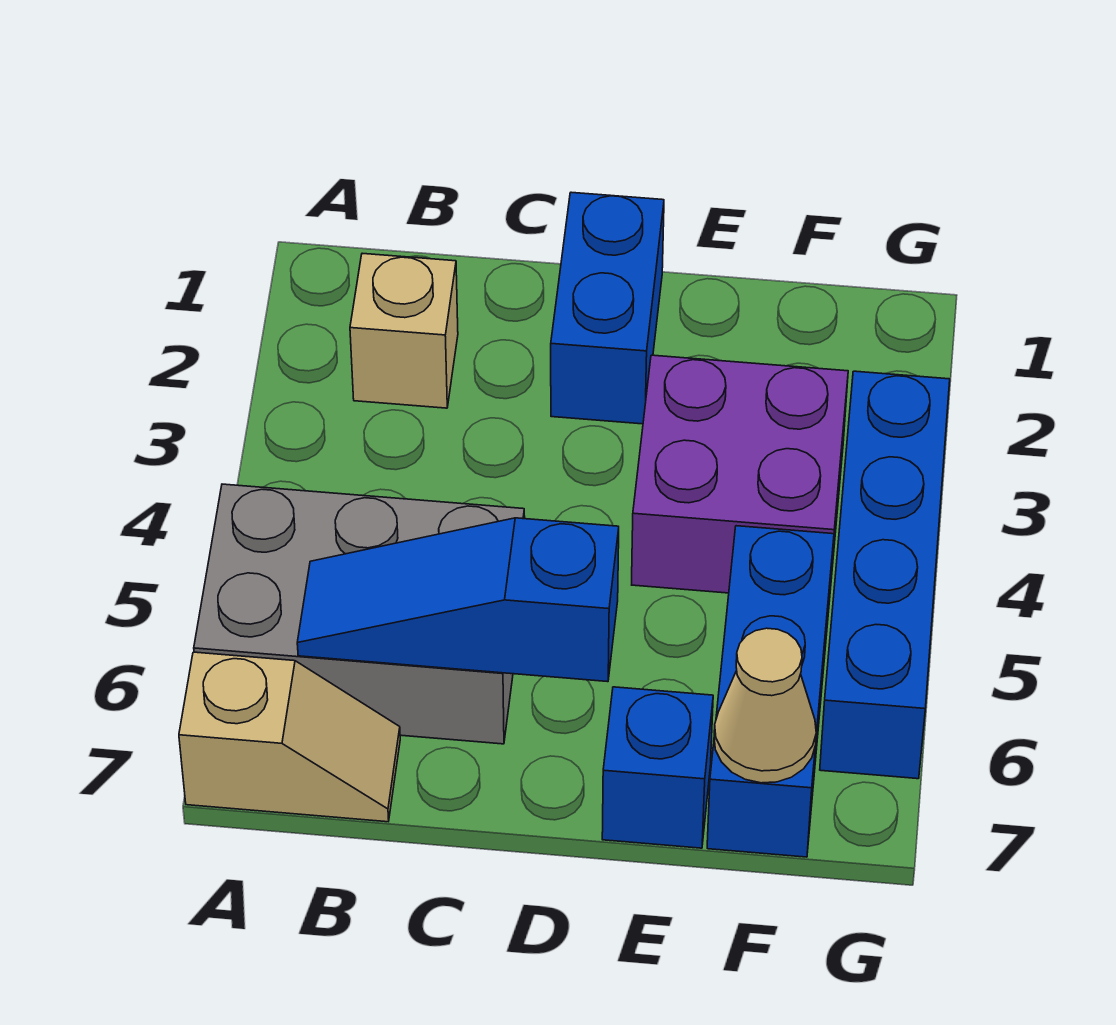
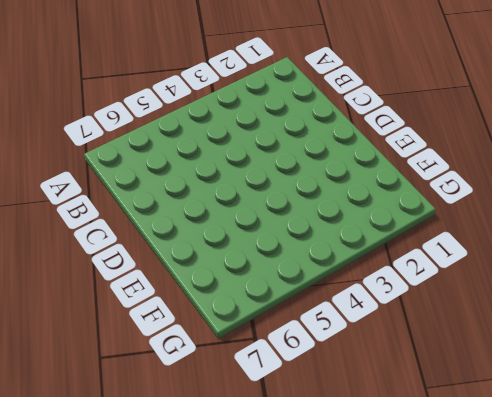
none -> grey 2x3 brick [194,484,525,744]
none -> tan 1x2 slope [179,652,400,822]

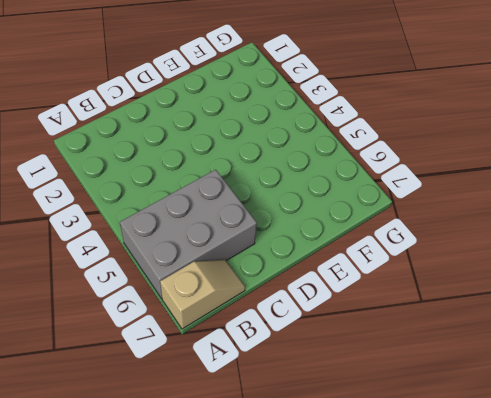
none -> tan 1x1 brick [350,253,458,408]
none -> blue 1x2 brick [551,192,664,424]

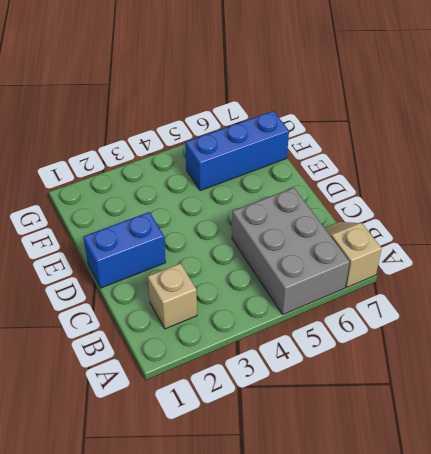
none -> purple 2x2 brick [632,355,848,593]
none -> blue 1x1 brick [602,687,713,848]

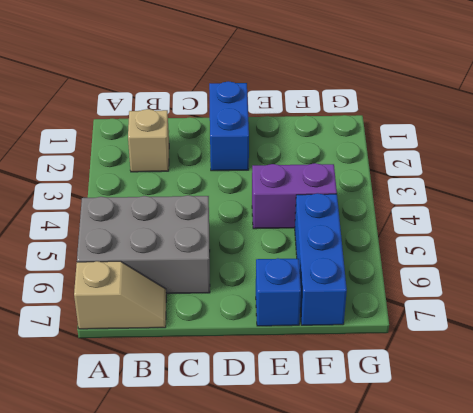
purple 1x2 brick [252,163,337,229] -> purple 2x2 brick [632,355,848,593]
none -> blue 1x4 brick [820,371,950,779]
none -> blue 1x3 slope [297,518,619,682]

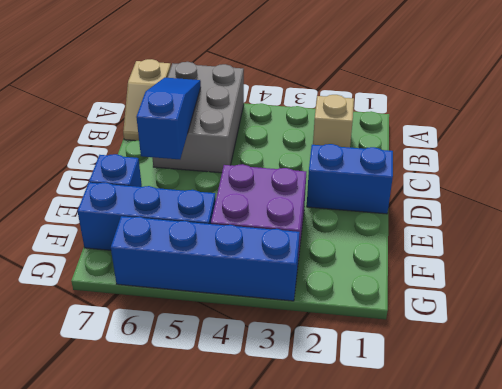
none -> tan 1x1 cone [714,628,816,783]

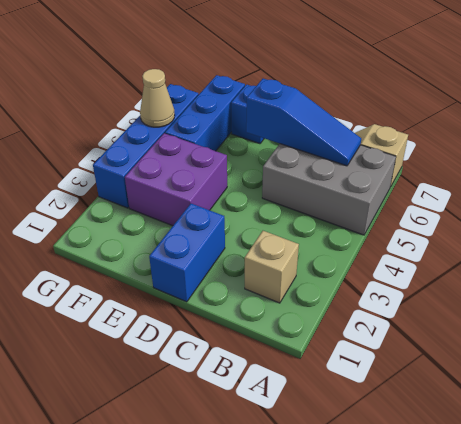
tan 1x1 cone [140,69,175,127] -> tan 1x1 cone moved to [714,628,816,783]

